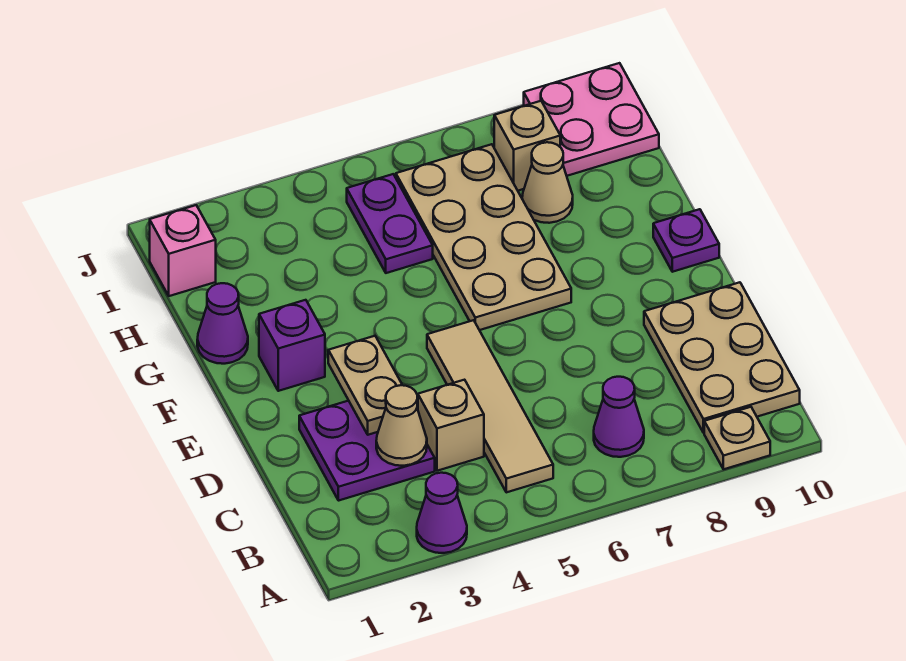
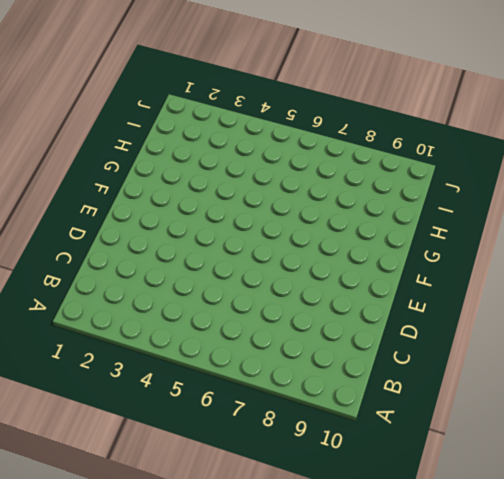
none -> purple 1x1 cone [417,473,467,553]
none -> tan 1x1 plate [704,407,770,469]
none -> tan 1x4 tile [427,320,553,492]

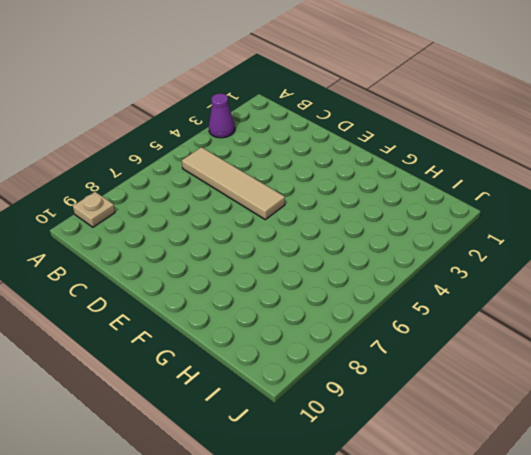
none -> purple 1x1 cone [594,377,644,457]
none -> tan 2x3 plate [644,282,800,433]
none -> purple 2x2 plate [299,401,435,501]

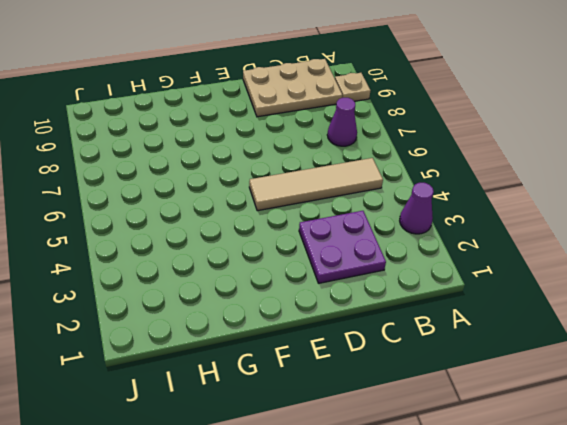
none -> tan 1x1 brick [418,380,484,471]
none -> purple 1x1 brick [259,300,325,391]
none -> tan 2x4 plate [396,144,571,330]

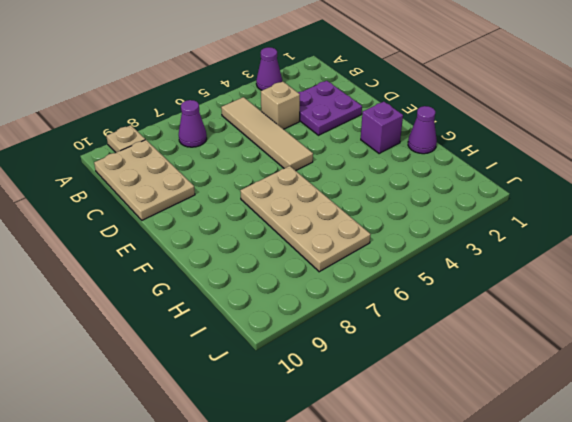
none -> purple 1x1 plate [653,209,719,272]
none -> purple 1x2 plate [347,174,433,273]
none -> tan 1x1 cone [522,142,573,223]

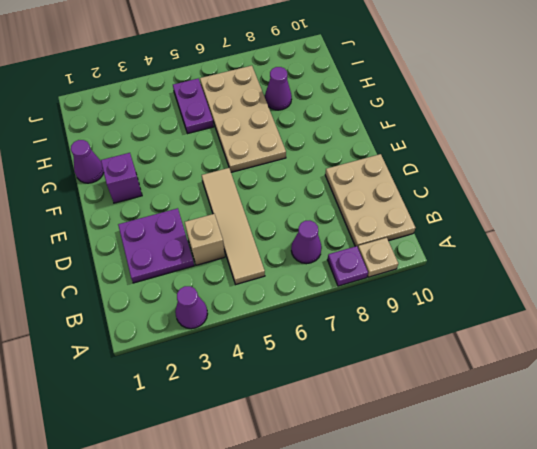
purple 1x1 plate [327,246,368,286] -> purple 1x1 plate moved to [653,209,719,272]
purple 1x1 cone [265,67,292,110] -> tan 1x1 cone [522,142,573,223]
none -> pink 1x1 brick [150,205,216,296]
none -> tan 1x1 brick [494,101,560,191]
none -> pink 2x2 plate [524,63,659,176]

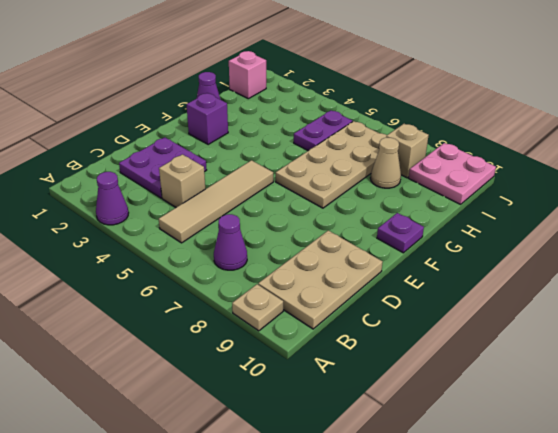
none -> tan 1x1 cone [376,385,427,466]
none -> tan 1x2 plate [328,336,402,435]

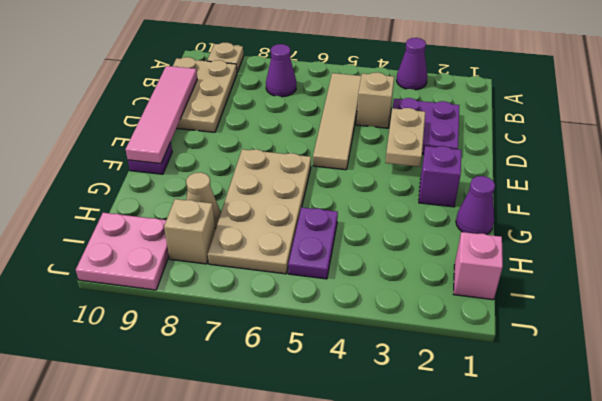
pink 1x4 tile [126,66,197,164] -> none
none -> tan 1x1 cone [376,385,427,466]

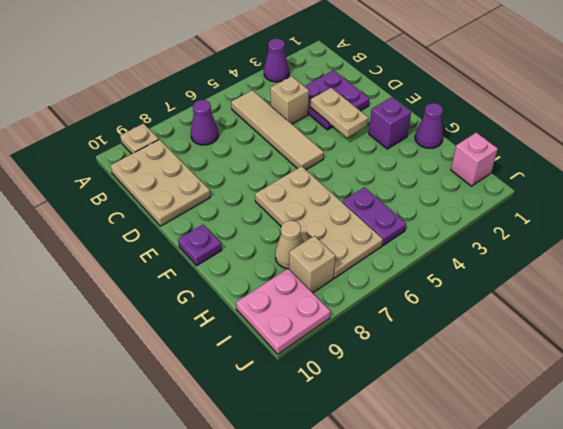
none -> tan 1x1 cone [376,385,427,466]

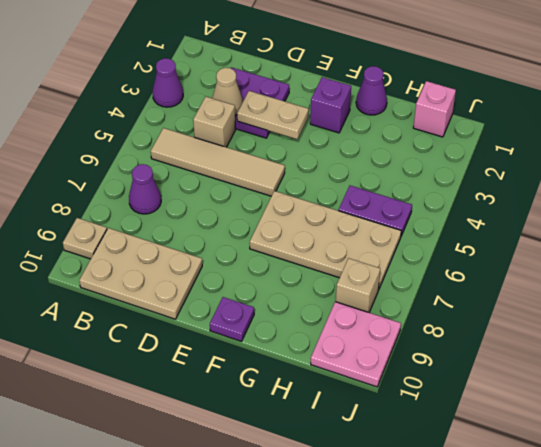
none -> tan 1x1 cone [522,142,573,223]

